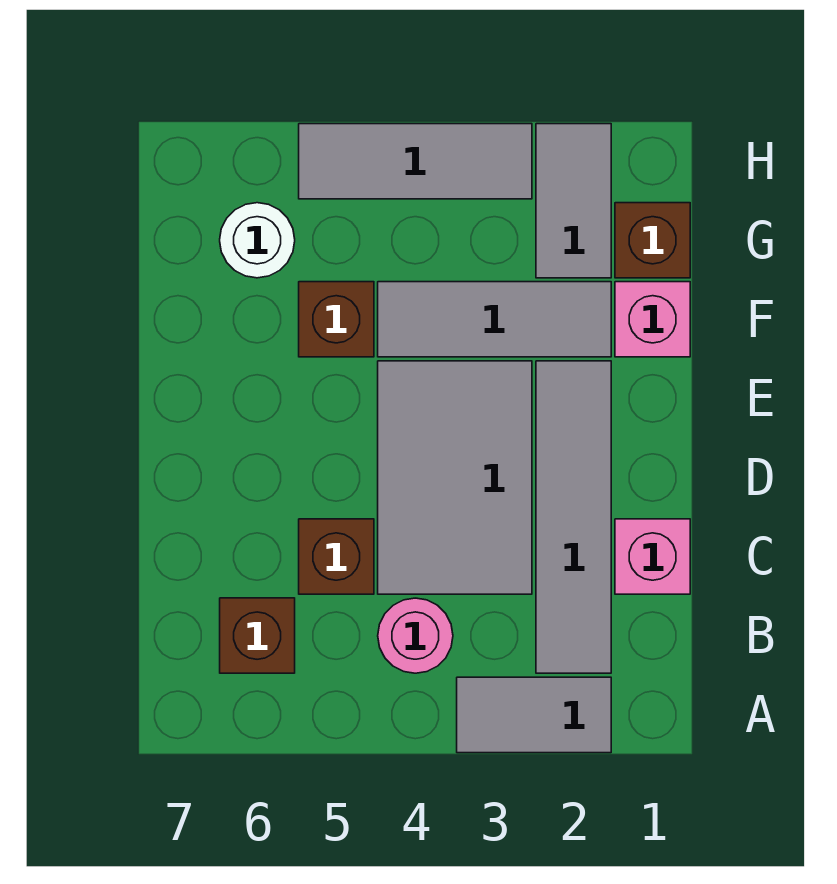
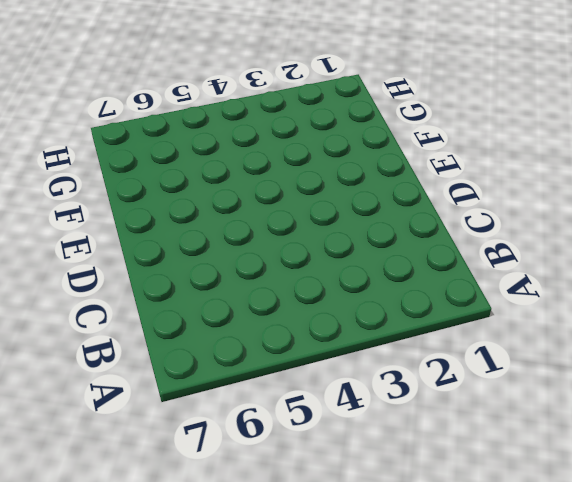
none -> grey 1x2 tile [457,677,611,753]
none -> grey 1x4 tile [536,361,611,673]
none -> pink 1x1 round brick [378,598,453,673]

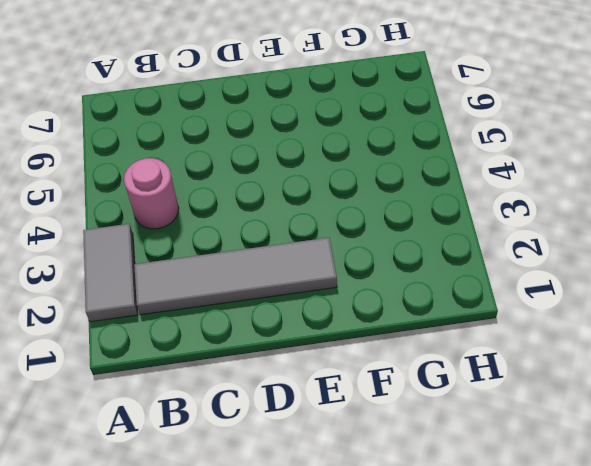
none -> brown 1x1 brick [220,598,295,673]
none -> pink 1x1 brick [615,519,690,594]
none -> grey 2x3 tile [378,361,532,594]

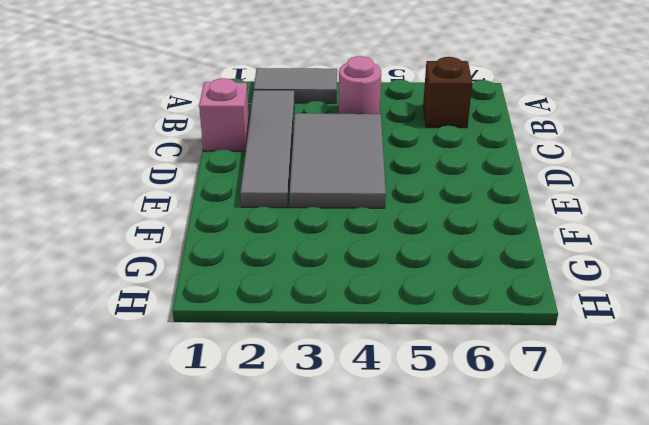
none -> brown 1x1 brick [299,519,374,594]
none -> pink 1x1 brick [615,282,690,357]
none -> grey 1x3 tile [378,282,611,357]

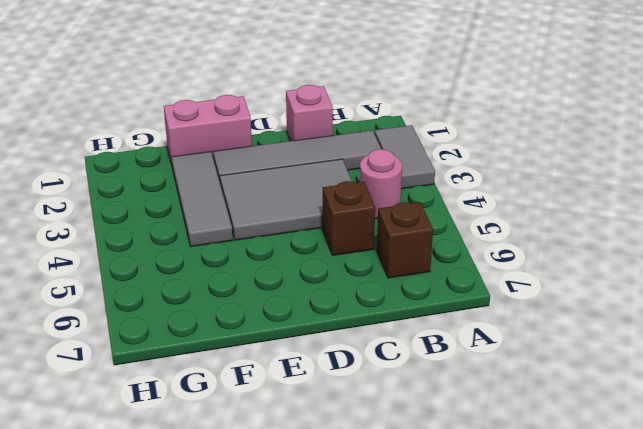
pink 1x2 brick [164,95,252,165] -> pink 1x1 brick [615,282,690,357]
none -> brown 1x1 brick [299,282,374,357]
none -> brown 1x1 brick [615,203,690,278]
none -> grey 1x2 tile [536,124,611,278]

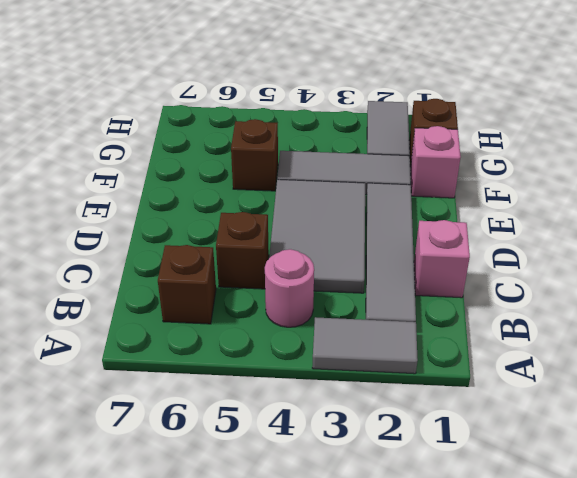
none -> white 1x1 round brick [220,203,295,278]
none -> grey 1x3 tile [299,124,532,199]

